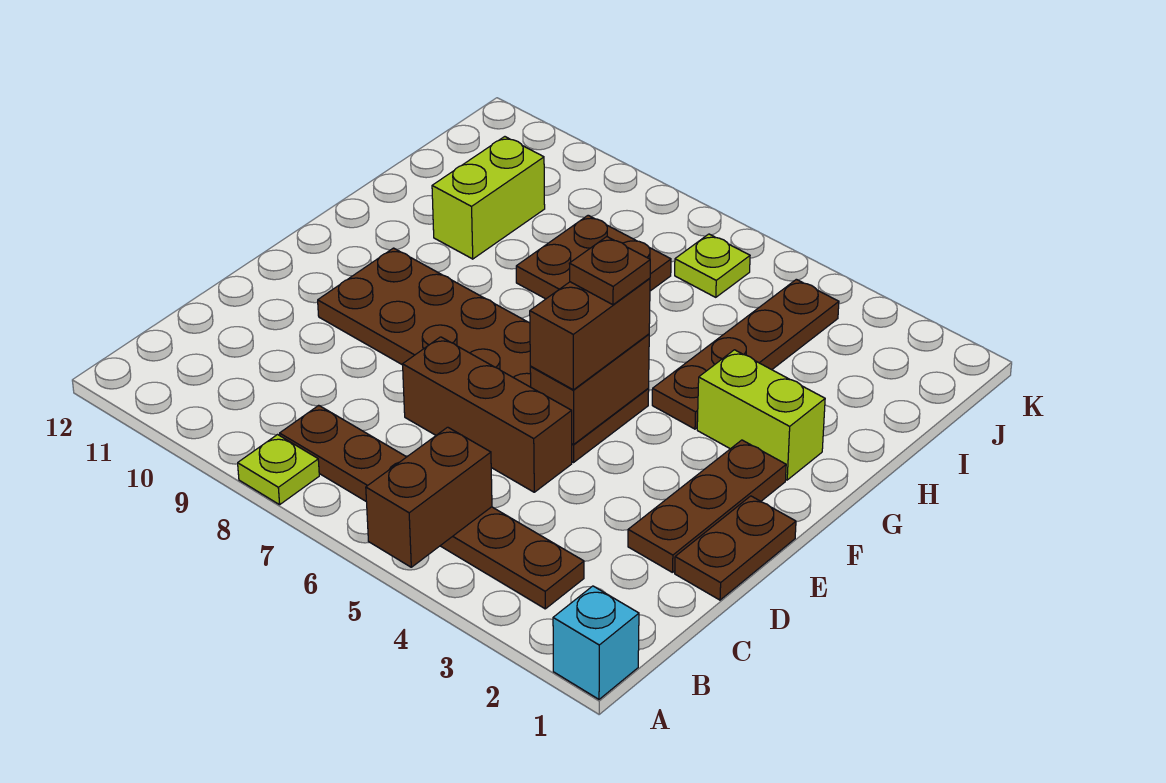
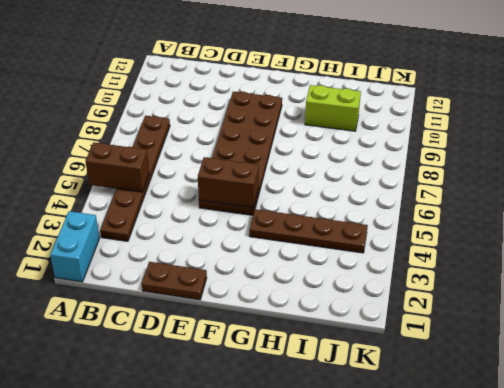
cyan 1x2 brick [50,211,100,282] -> cyan 1x1 brick [553,586,639,699]
none -> lime 1x1 plate [238,435,319,505]
none -> brown 1x3 plate [628,440,786,573]
none -> brown 1x3 brick [403,337,572,492]

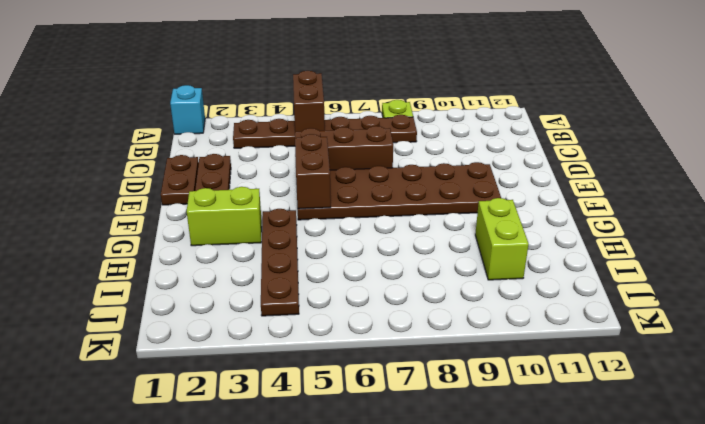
none -> brown 2x2 plate [516,215,671,299]
none -> lime 1x1 plate [675,234,750,297]
none -> brown 1x2 brick [530,278,650,390]

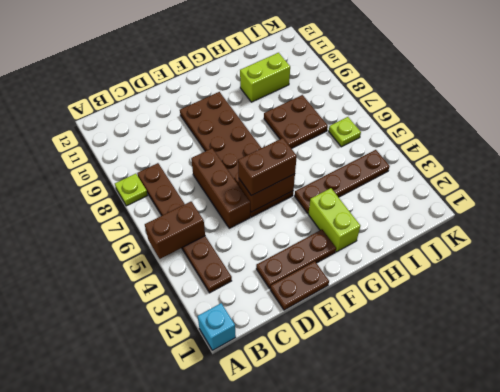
none -> brown 1x1 plate [569,237,650,305]

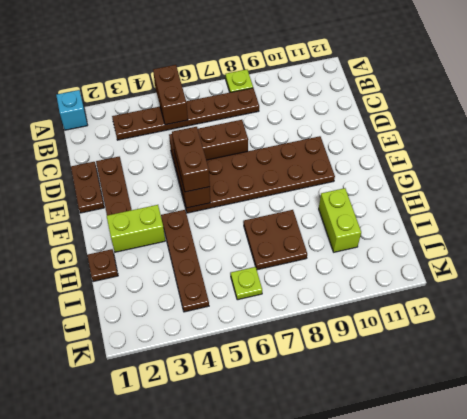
brown 1x1 plate [87,249,118,282] -> brown 1x1 plate moved to [569,237,650,305]

